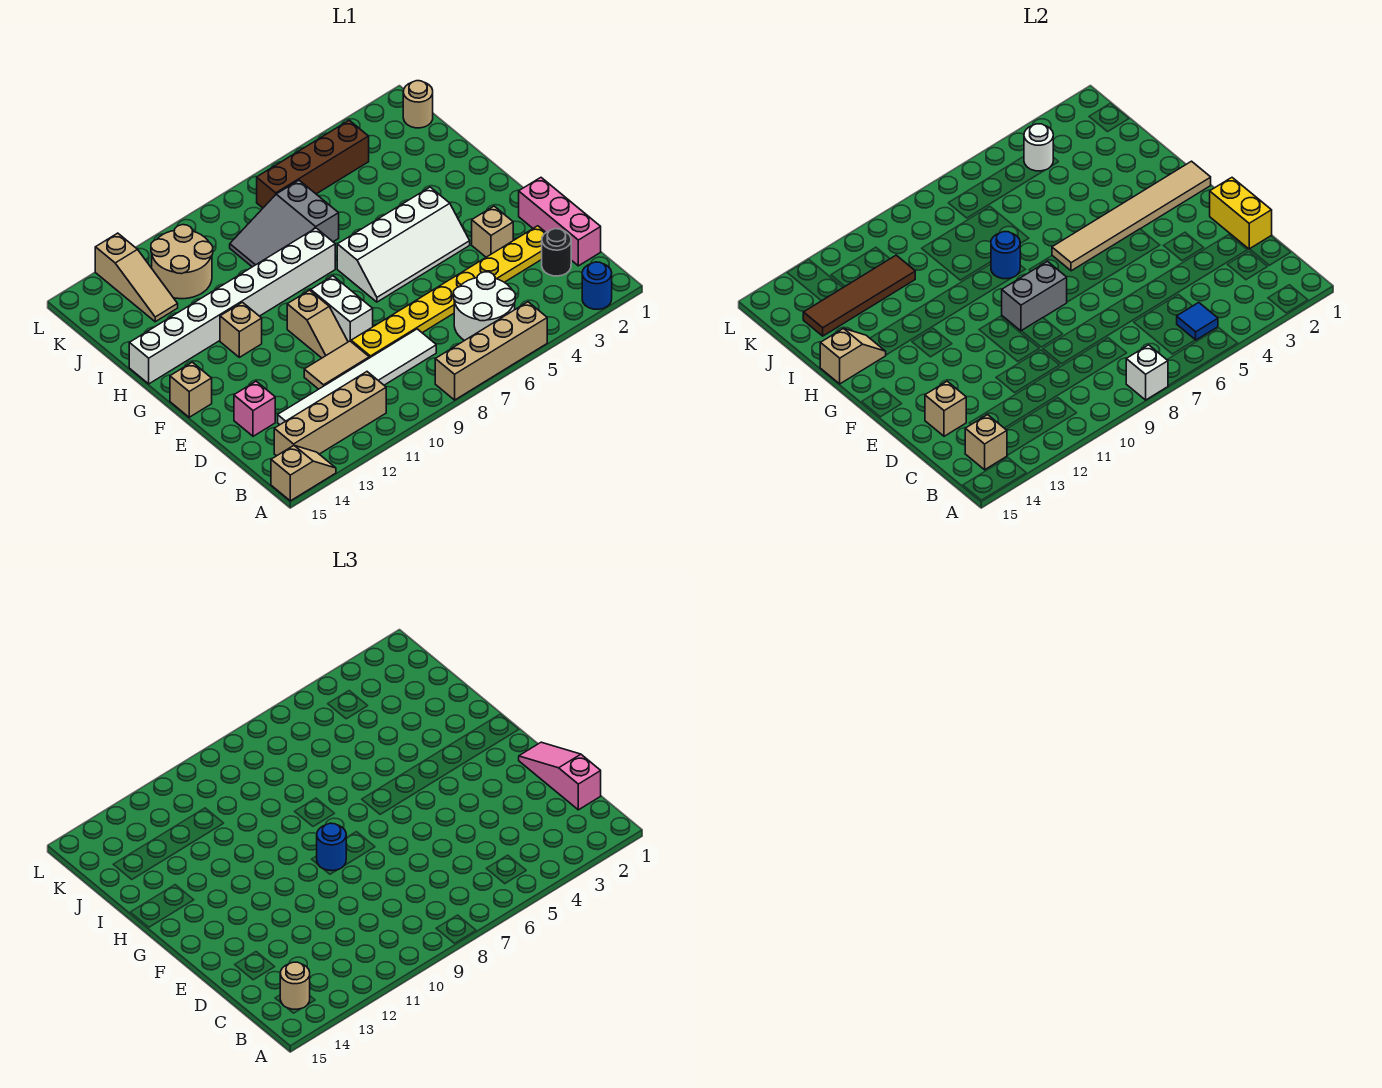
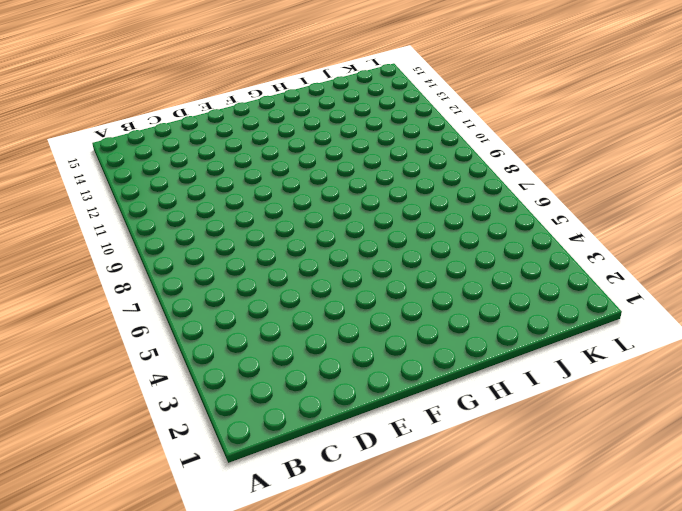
none -> blue 1x1 round brick [582,262,612,309]
none -> tan 1x4 brick [435,302,547,400]
none -> tan 1x2 slope [271,446,336,501]
none -> white 2x2 round brick [453,272,515,341]

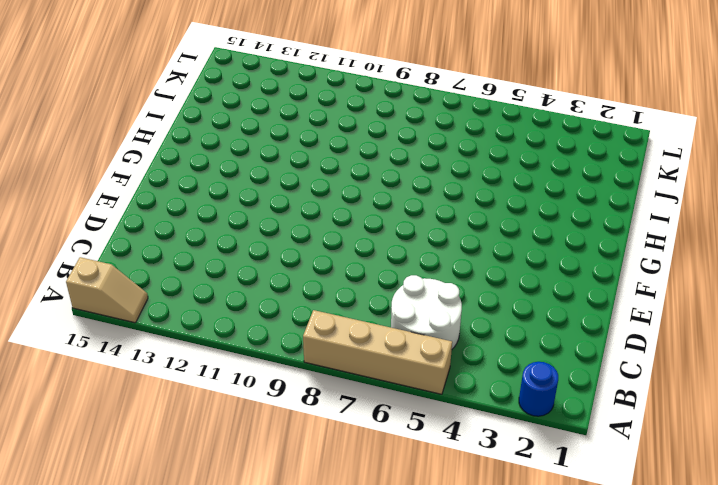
none -> tan 1x4 brick [274,372,386,456]
none -> pink 1x3 brick [519,178,601,266]
none -> black 1x1 round brick [542,229,571,276]
none -> white 1x6 tile [278,329,436,425]

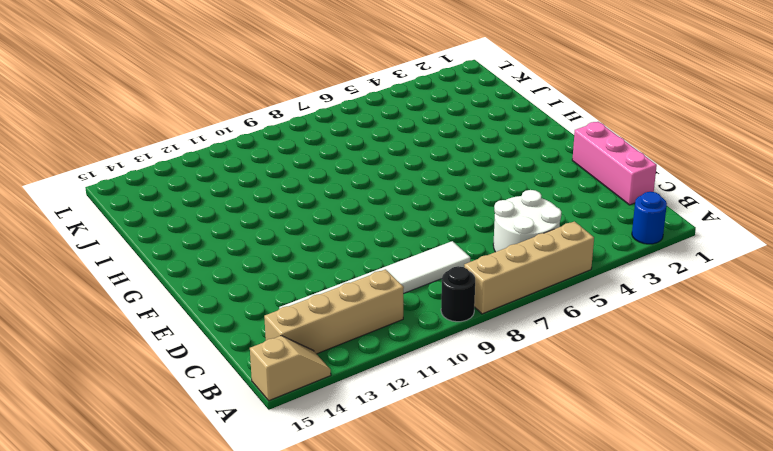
black 1x1 round brick [441,266,475,322] -> black 1x1 round brick moved to [542,229,571,276]
none -> yellow 1x8 plate [351,226,546,358]
none -> tan 1x2 tile [304,341,369,389]
none -> pink 1x1 brick [234,381,275,436]
none -> tan 1x1 brick [472,206,513,257]

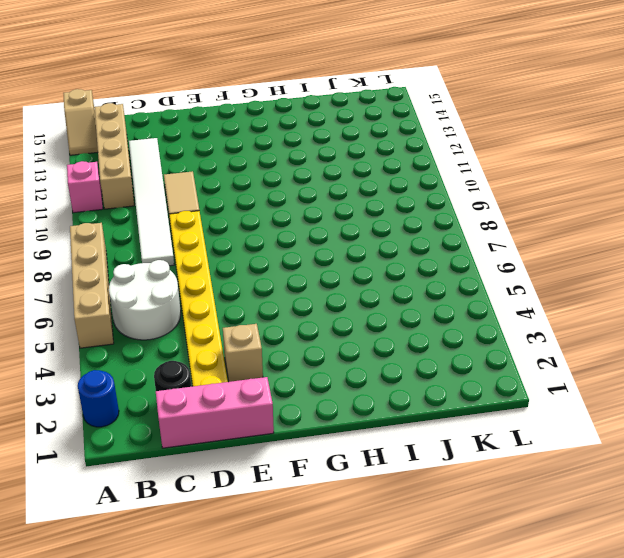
pink 1x1 brick [67,161,103,213] -> pink 1x1 brick moved to [234,381,275,436]
none -> white 1x2 brick [311,276,373,342]
none -> tan 1x2 slope [287,290,348,358]
none -> white 2x4 slope [337,187,470,302]
none -> tan 1x1 brick [170,362,212,417]

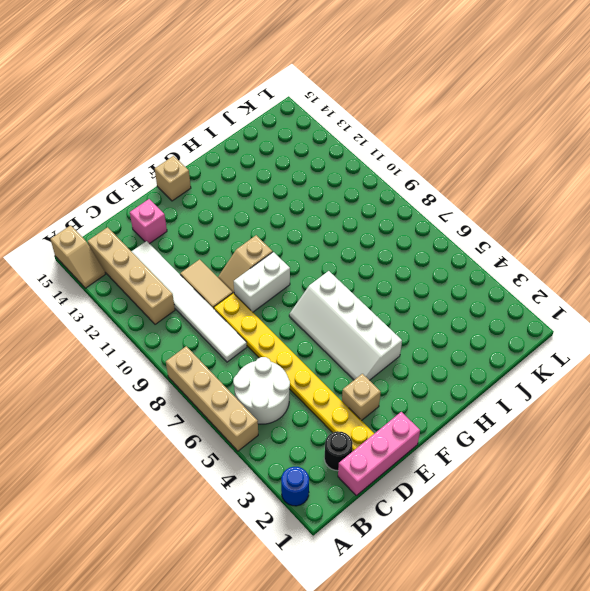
none -> tan 1x1 brick [220,302,262,357]
none -> white 1x8 brick [129,228,335,384]
none -> grey 2x3 slope [230,180,339,267]
none -> tan 2x2 round brick [151,225,213,299]

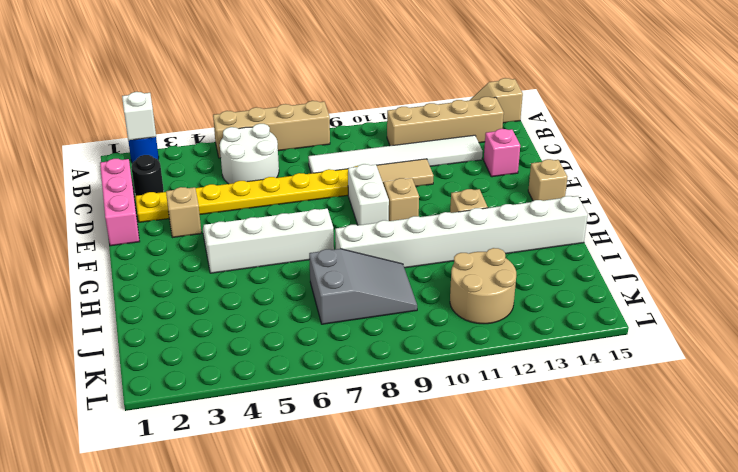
white 1x1 brick [122,92,156,140] -> white 1x1 brick moved to [1126,345,1168,400]
none -> tan 1x3 slope [95,233,178,322]
none -> tan 1x1 round brick [403,81,433,128]
none -> brown 1x4 brick [257,120,369,208]
none -> blue 1x1 tile [1177,303,1218,340]

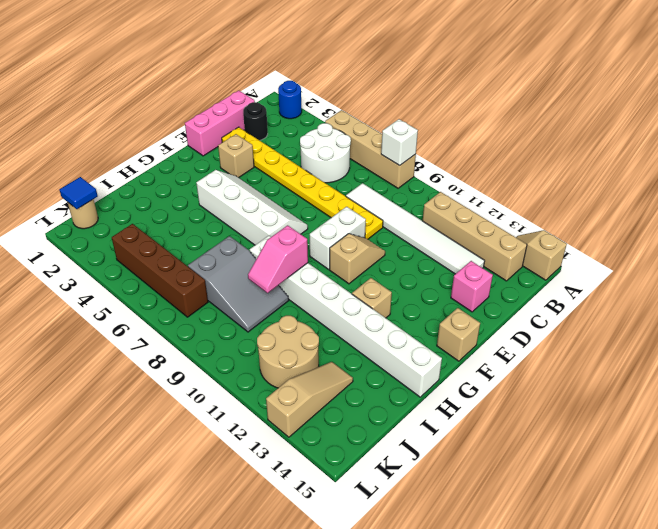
pink 1x2 slope [248,225,308,293] -> none
blue 1x1 tile [59,177,98,209] -> blue 1x1 tile moved to [1177,303,1218,340]
none -> tan 1x2 tile [304,341,369,389]
none -> tan 1x1 brick [965,415,1007,470]
none -> yellow 1x2 brick [1210,178,1272,249]
none -> tan 1x1 brick [925,381,966,436]

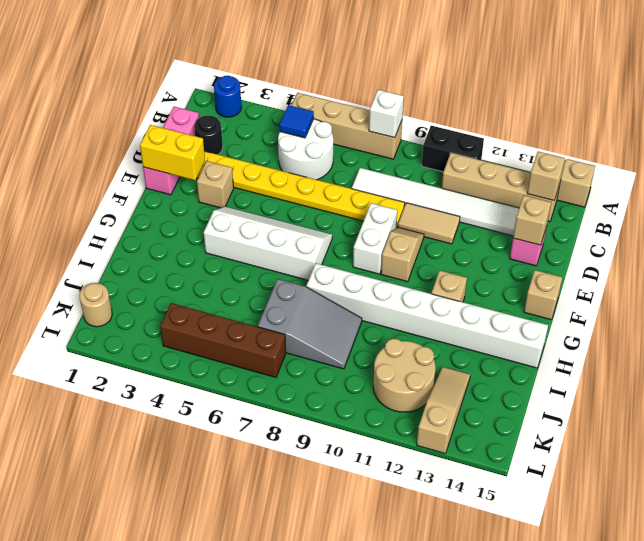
black 1x2 brick [422,126,484,172] -> none
yellow 1x2 brick [140,125,205,180] -> yellow 1x2 brick turned to [1210,178,1272,249]
none -> grey 1x2 brick [1002,262,1067,331]
none -> tan 1x6 tile [1052,161,1211,271]
none -> blue 1x1 round brick [991,232,1020,279]
none -> tan 1x2 slope [820,328,886,384]

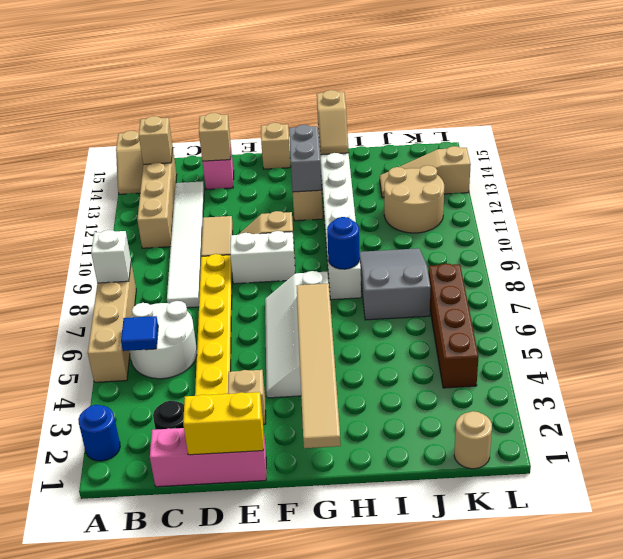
grey 1x2 brick [289,125,322,192] -> grey 1x2 brick moved to [1002,262,1067,331]
none -> brown 1x4 tile [803,255,915,336]
none -> white 1x1 round brick [1024,124,1053,171]
none -> tan 1x1 round brick [280,962,310,1009]
none -> pink 1x3 slope [519,742,601,810]

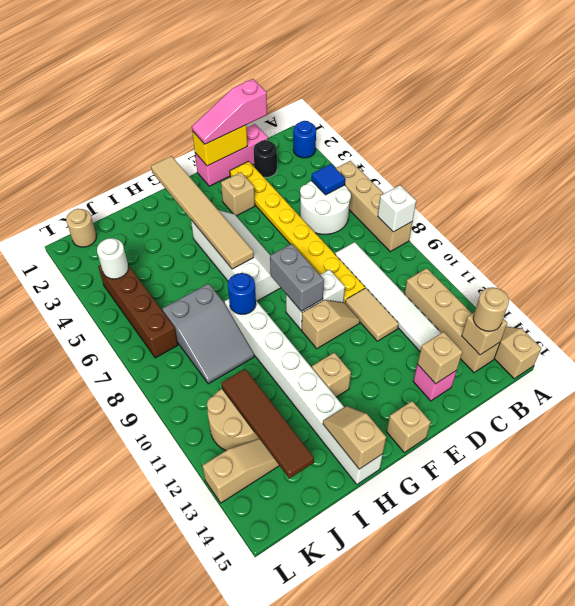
none -> blue 1x1 round brick [317,823,346,871]

